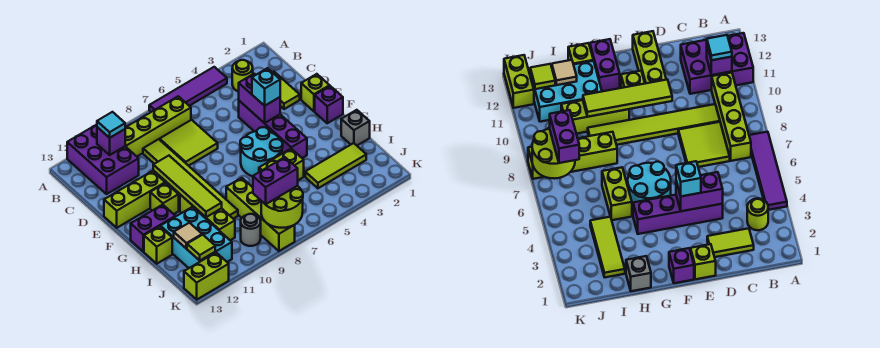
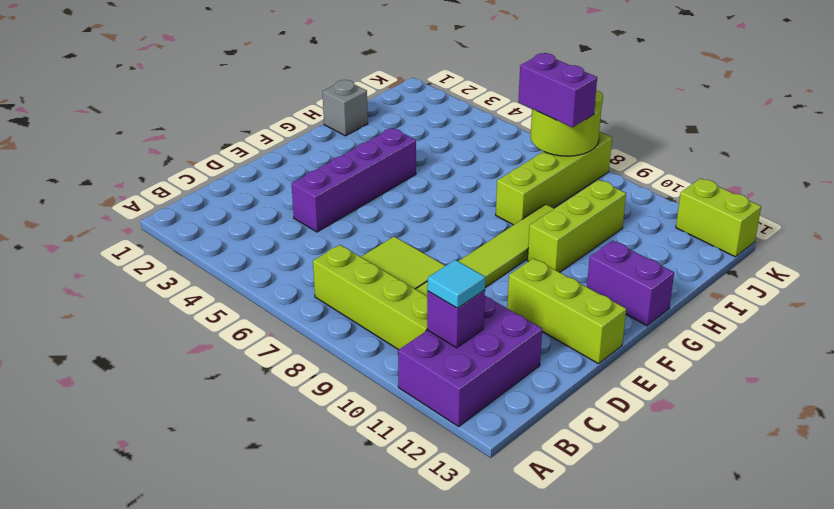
none -> purple 1x4 tile [149,67,227,112]
none -> lime 1x1 round brick [232,60,253,91]
none -> lime 1x2 tile [272,71,300,109]
none -> lime 1x1 brick [301,74,330,111]

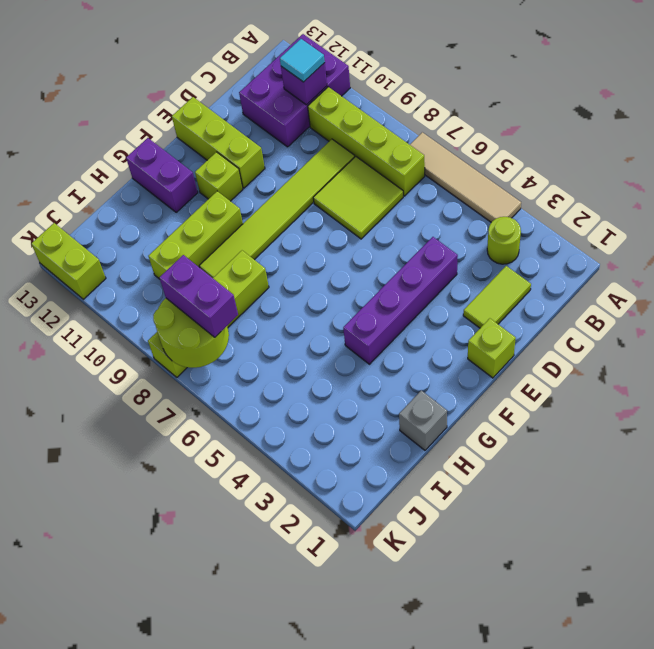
tan 1x4 tile [410,132,521,222] -> purple 1x4 tile [149,67,227,112]
none -> purple 1x1 brick [315,86,343,123]
none -> cyan 2x2 round brick [240,127,283,176]
none -> lime 1x2 brick [259,149,304,180]
none -> cyan 2x3 brick [160,207,232,268]

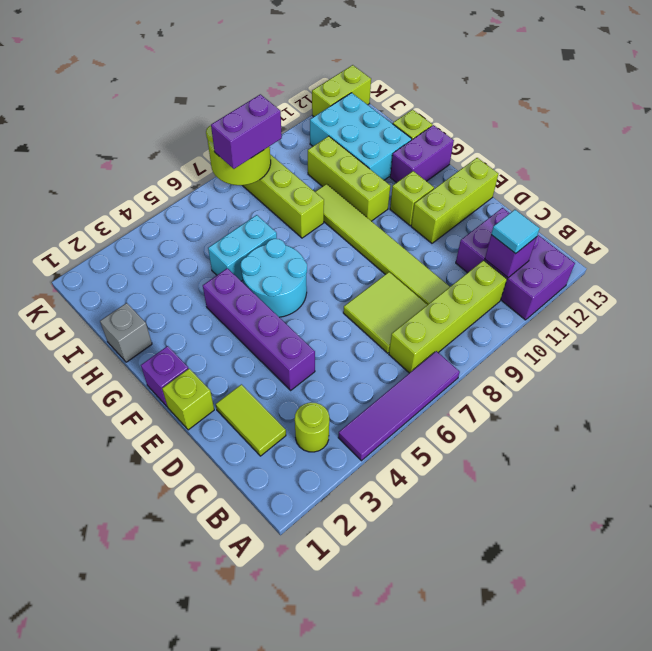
cyan 1x2 brick [208,215,277,281] -> lime 1x2 brick [259,149,304,180]
none -> lime 1x3 tile [305,143,366,188]
none -> grey 1x1 round brick [241,214,261,246]
none -> purple 1x2 brick [239,74,280,123]
none -> lime 1x4 tile [153,156,222,217]

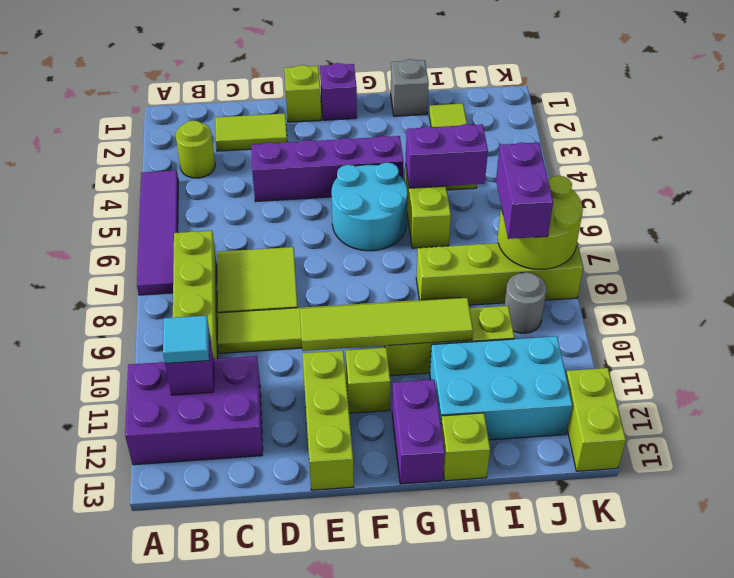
purple 1x2 brick [406,124,488,188] -> purple 1x2 brick moved to [239,74,280,123]
none -> tan 1x1 tile [174,223,202,249]
none -> lime 1x1 tile [187,235,215,261]
none -> cyan 1x1 brick [252,68,280,106]

